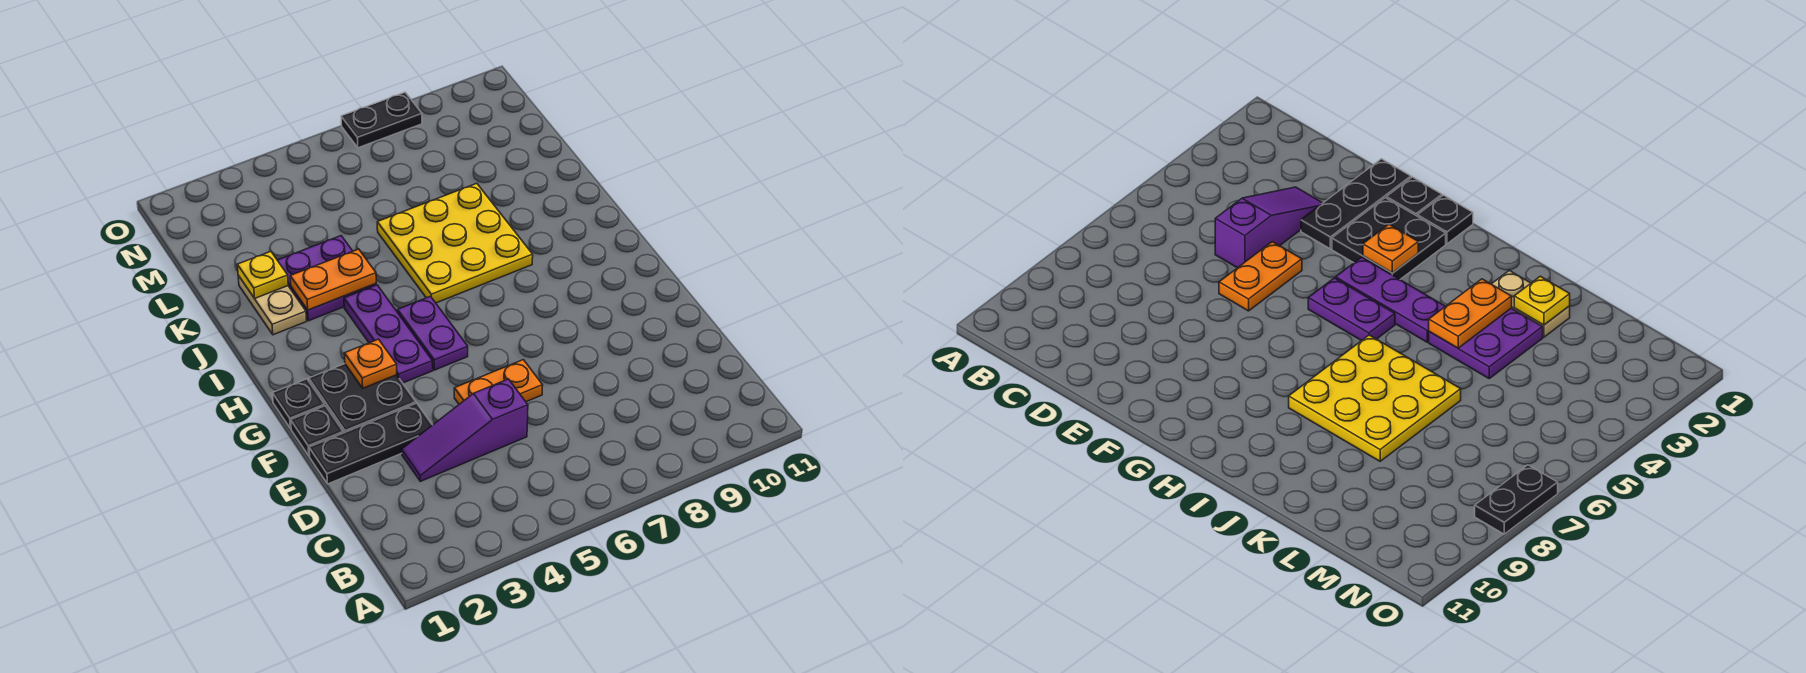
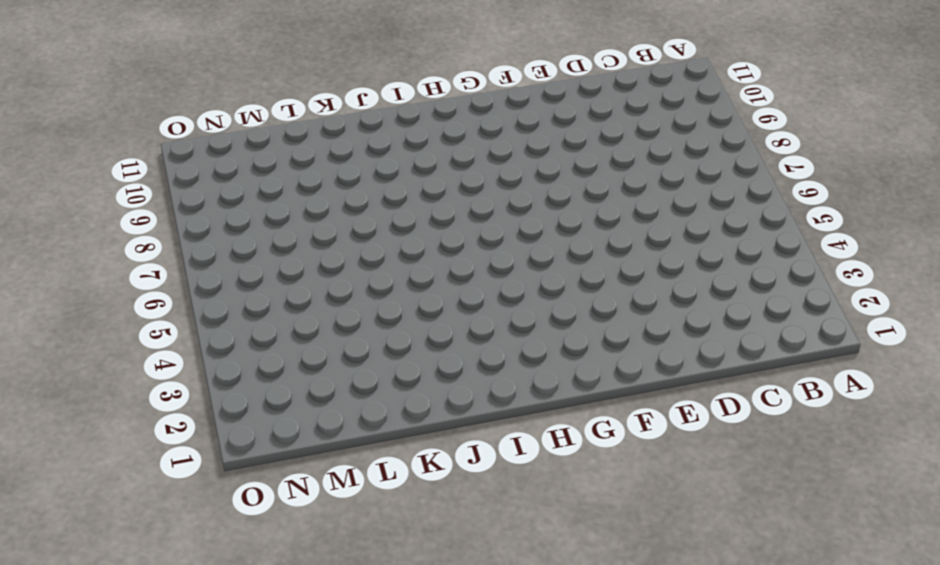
none -> purple 1x3 slope [402,379,528,481]
none -> black 1x3 plate [309,403,432,484]
none -> orange 1x2 plate [454,360,543,404]

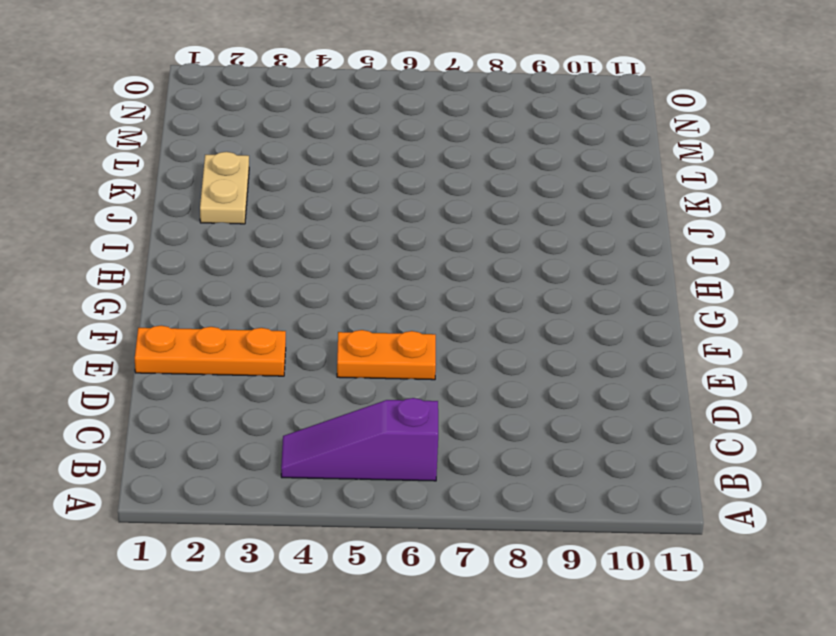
purple 1x3 slope [281,398,438,481] -> purple 1x3 slope moved to [402,379,528,481]
orange 1x3 plate [135,326,286,376] -> black 1x3 plate [309,403,432,484]
none -> black 1x1 plate [291,406,343,456]
none -> black 2x2 plate [309,364,416,433]
none -> black 1x1 plate [273,379,325,429]

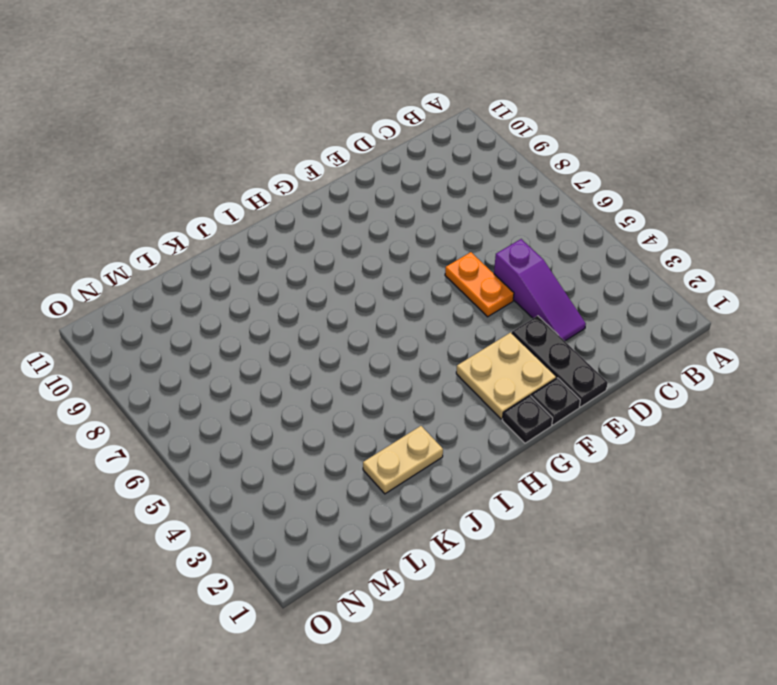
tan 2x2 plate [456,332,556,419] -> black 2x2 plate [309,364,416,433]
none -> purple 1x3 plate [344,285,433,383]
none -> purple 1x2 plate [397,296,468,370]
none -> yellow 3x3 plate [377,183,533,303]

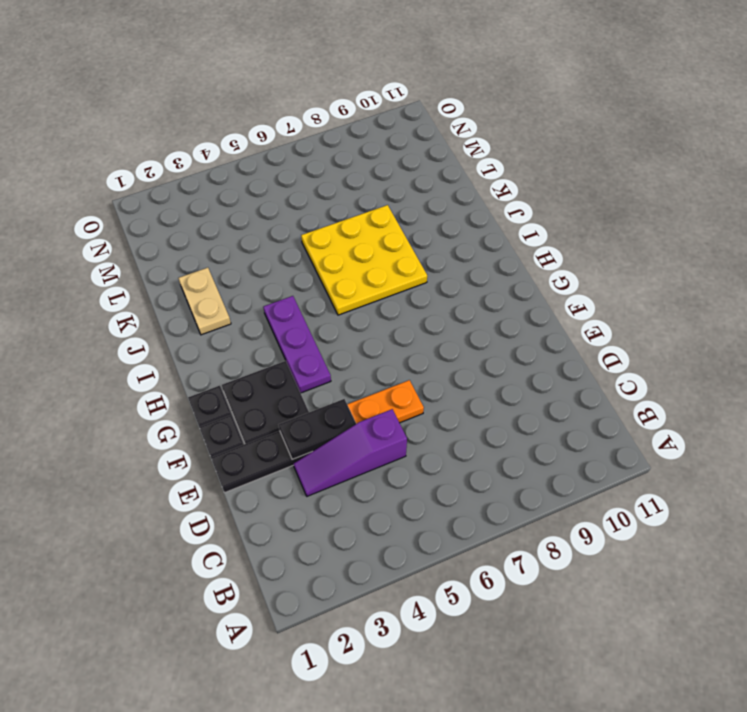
black 1x2 plate [279,399,356,459] -> black 1x2 plate moved to [341,92,422,148]
none -> purple 1x2 plate [397,296,468,370]
none -> purple 2x2 plate [277,236,376,321]
none -> orange 1x1 plate [345,339,397,388]

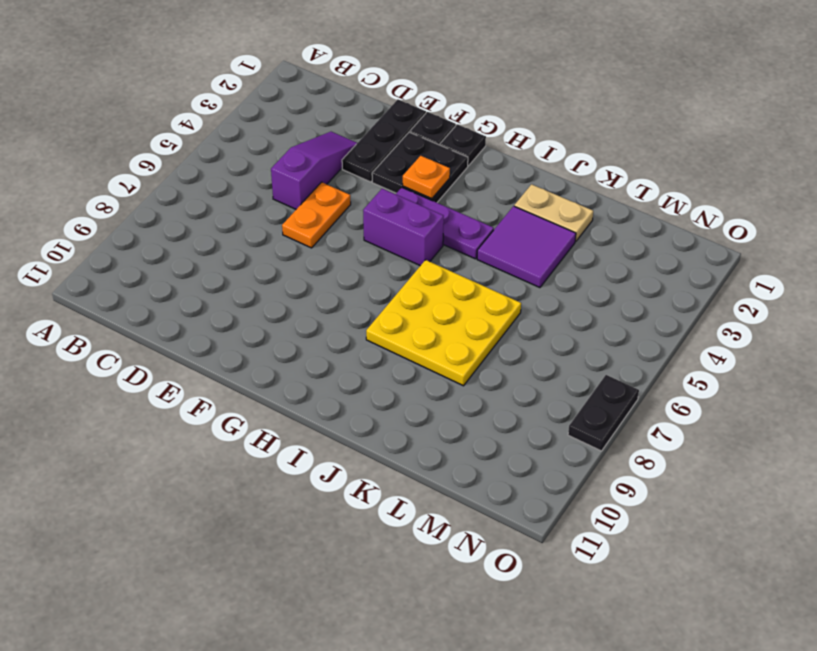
purple 1x2 brick [363,189,444,266] -> purple 1x2 plate [397,296,468,370]
purple 2x2 tile [477,206,576,288] -> purple 2x2 plate [277,236,376,321]
none -> orange 1x2 plate [290,249,376,310]
none -> yellow 1x1 plate [237,251,288,298]

